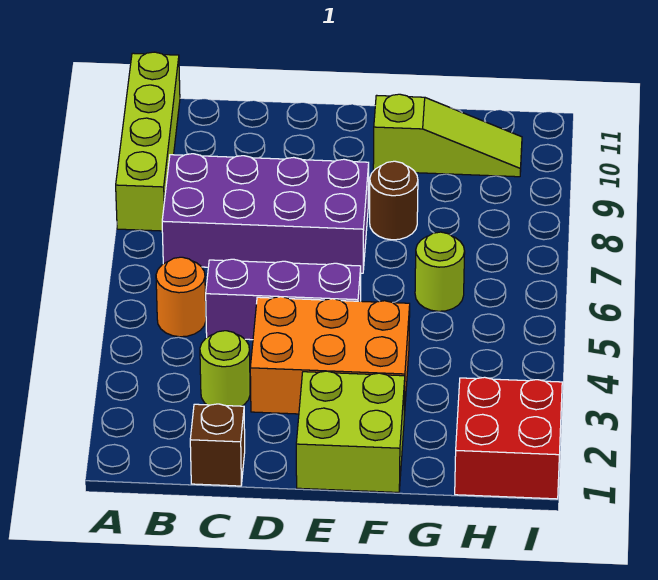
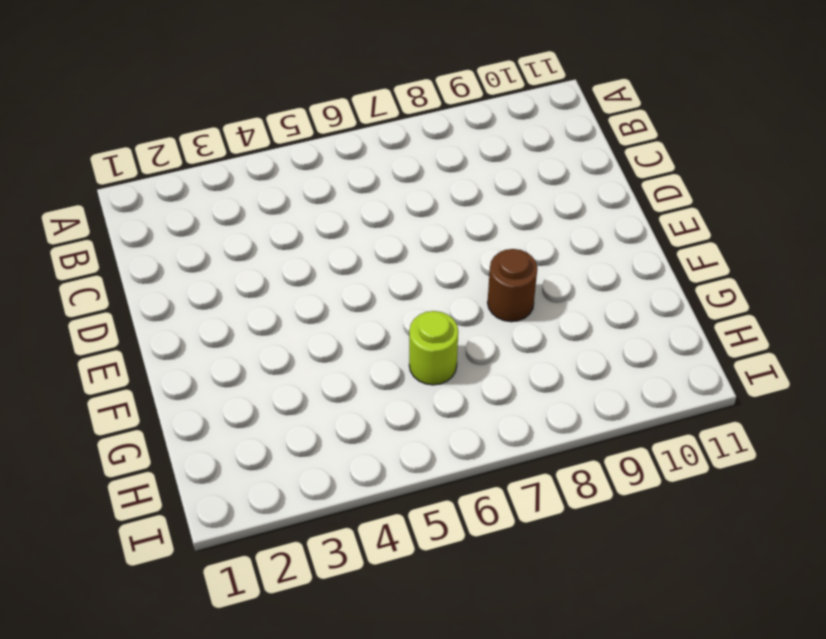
none -> lime 1x4 brick [116,52,180,231]
none -> orange 1x1 round brick [156,257,206,337]
none -> purple 2x4 brick [162,154,369,273]

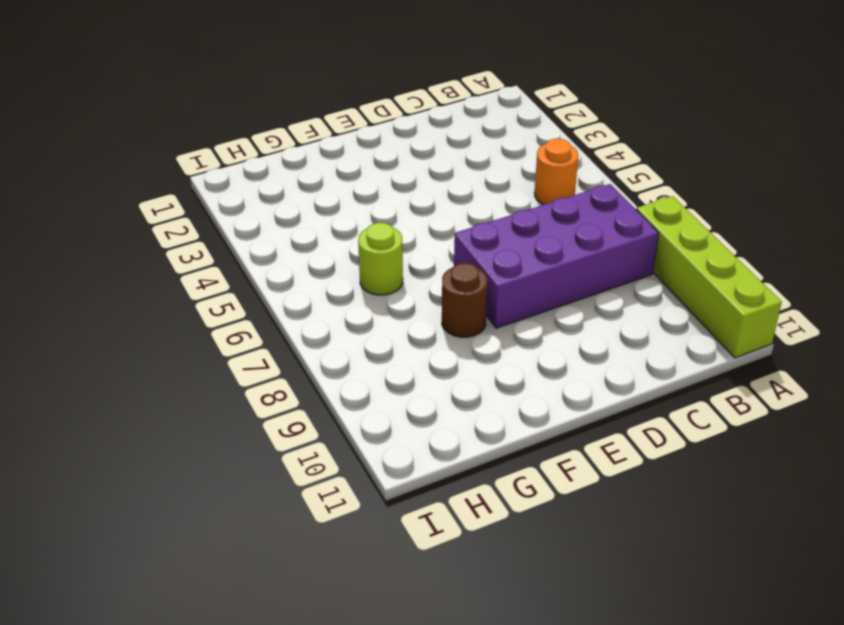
none -> brown 1x1 brick [190,404,245,486]
none -> lime 1x1 round brick [200,331,250,406]
none -> purple 1x3 brick [206,259,361,340]

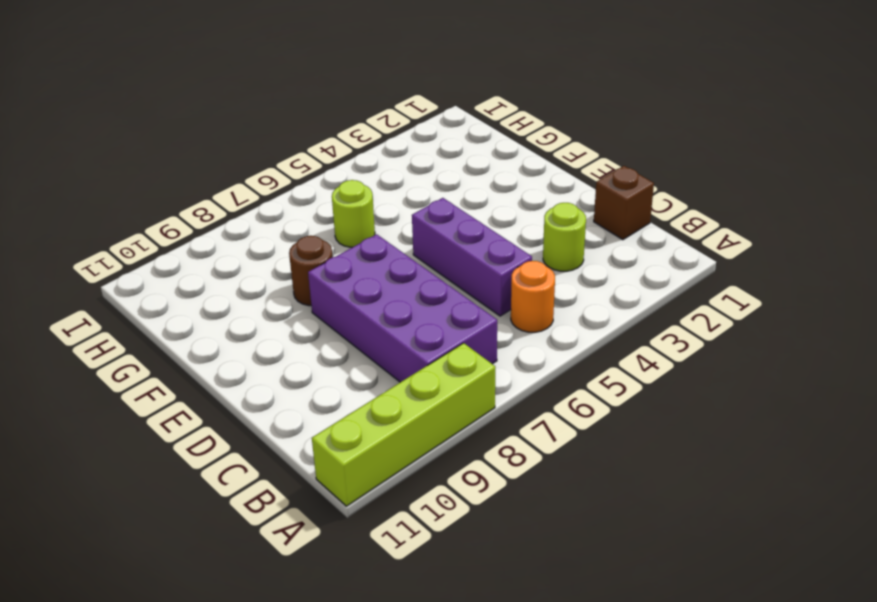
none -> orange 2x3 brick [250,297,410,416]
none -> lime 2x2 brick [296,371,405,492]
none -> lime 1x3 slope [373,94,522,177]

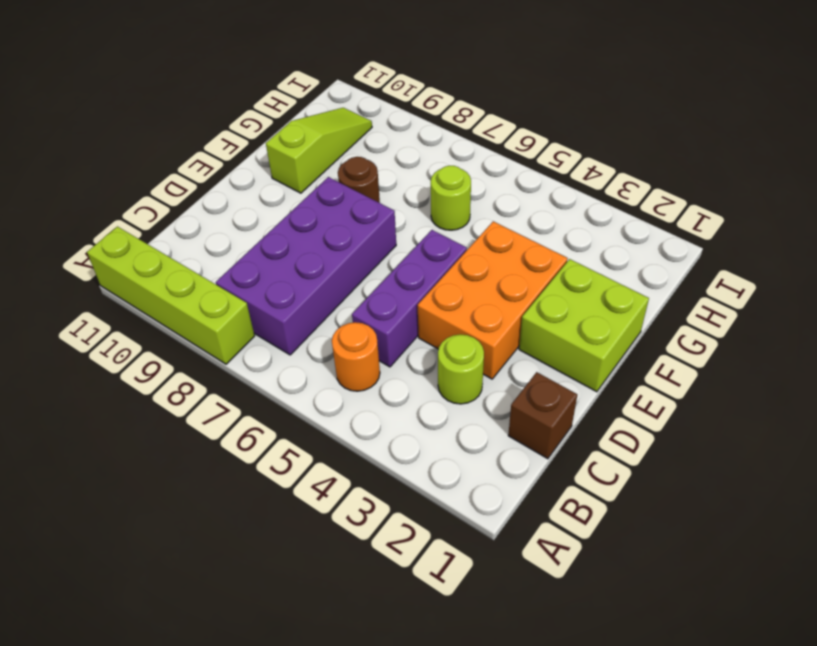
none -> red 2x2 brick [455,377,562,499]

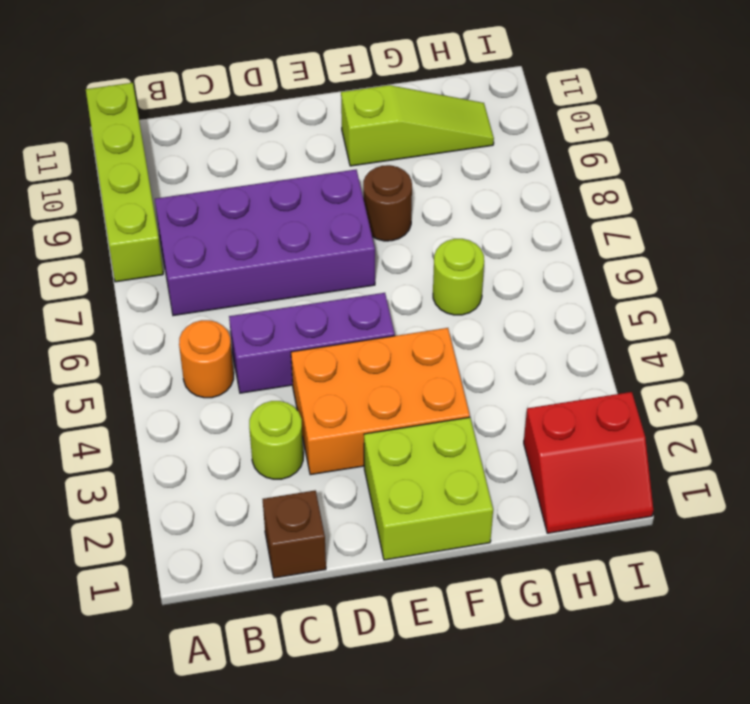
red 2x2 slope [524,392,653,533] -> red 2x2 brick [455,377,562,499]

